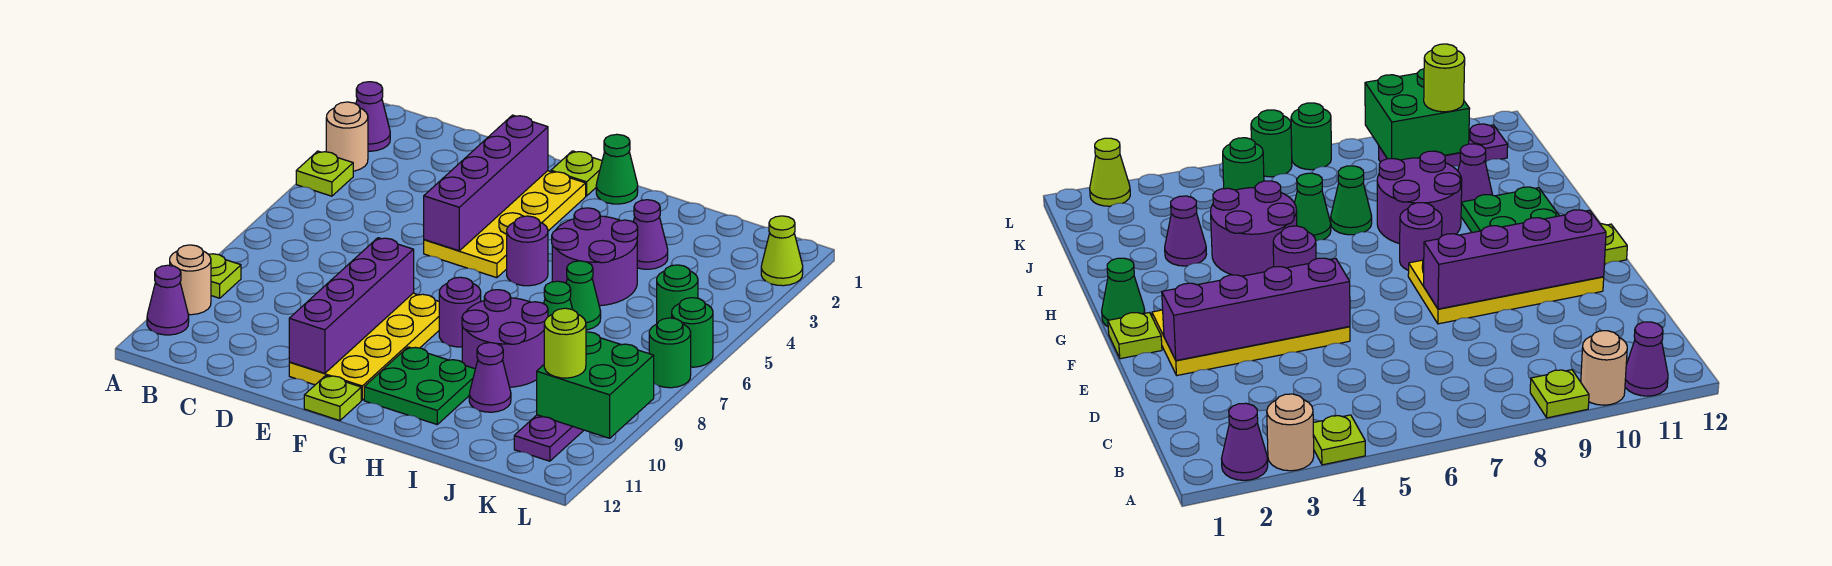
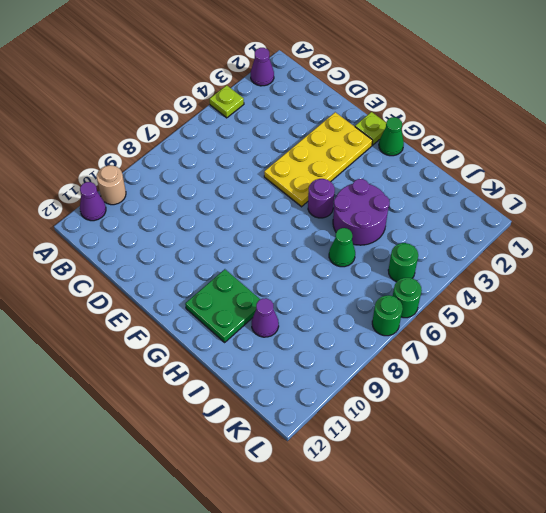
none -> tan 1x1 round brick [326,102,368,171]
none -> lime 1x1 plate [208,254,241,298]
none -> yellow 2x4 plate [289,293,439,400]

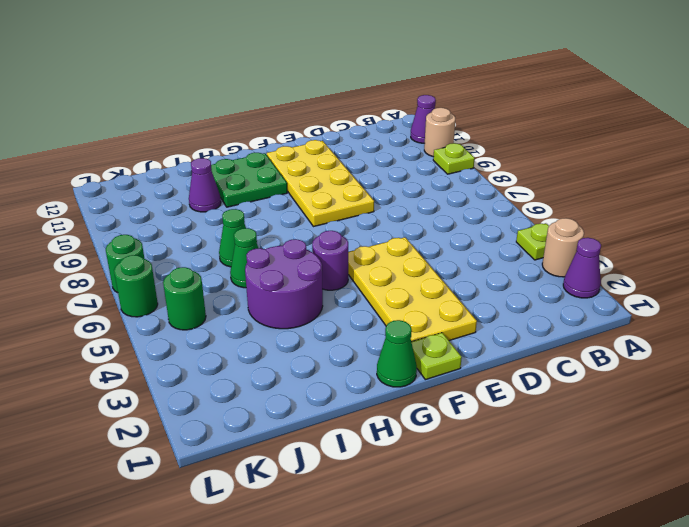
none -> lime 1x1 plate [304,376,361,421]
none -> purple 1x1 round brick [439,277,481,347]
none -> purple 2x2 round brick [462,290,548,387]

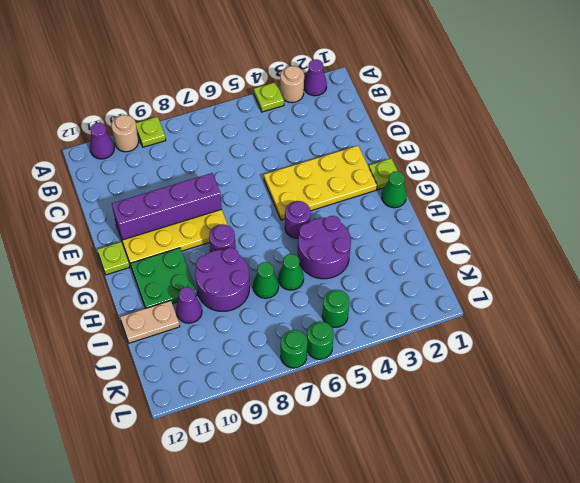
tan 1x2 plate [120,301,180,343] -> none
none -> purple 1x1 cone [633,200,668,269]
none -> purple 1x3 plate [514,415,584,461]
none -> lime 1x1 cone [761,216,803,286]

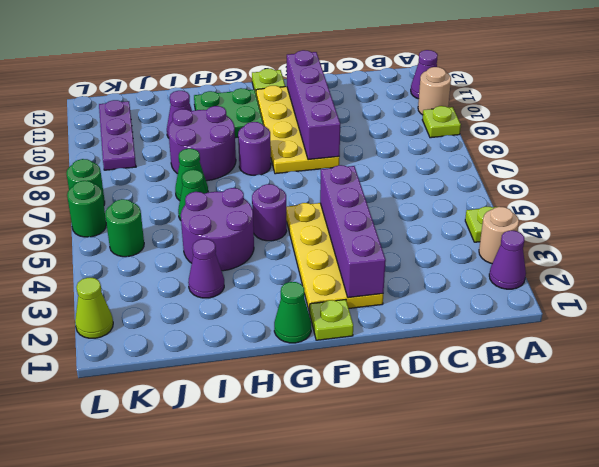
none -> green 2x2 brick [537,332,654,438]
none -> lime 1x1 round brick [544,308,586,378]

